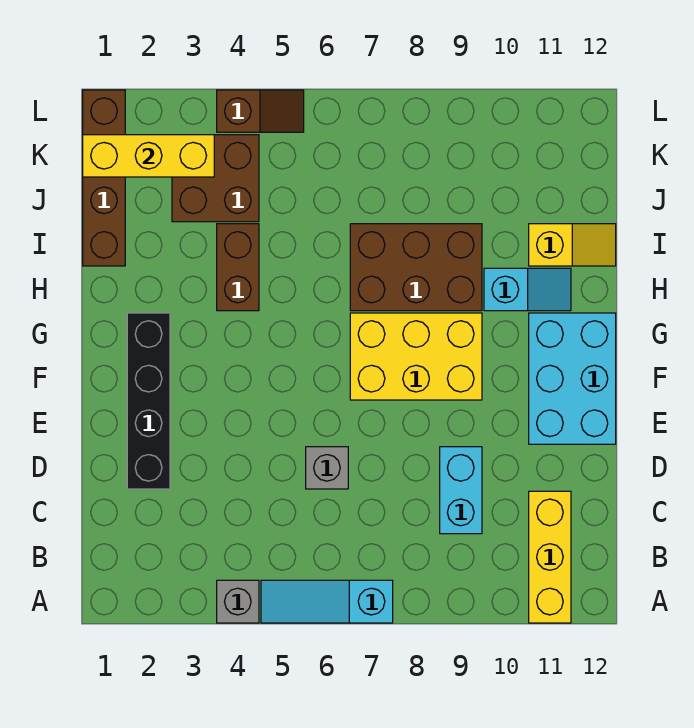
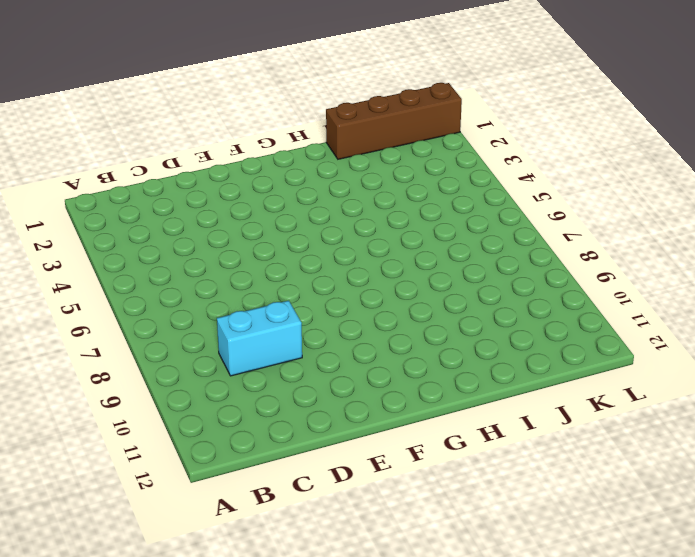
none -> grey 1x1 brick [217,580,259,623]
none -> cyan 1x3 slope [261,580,393,623]
none -> yellow 1x3 brick [529,491,571,623]

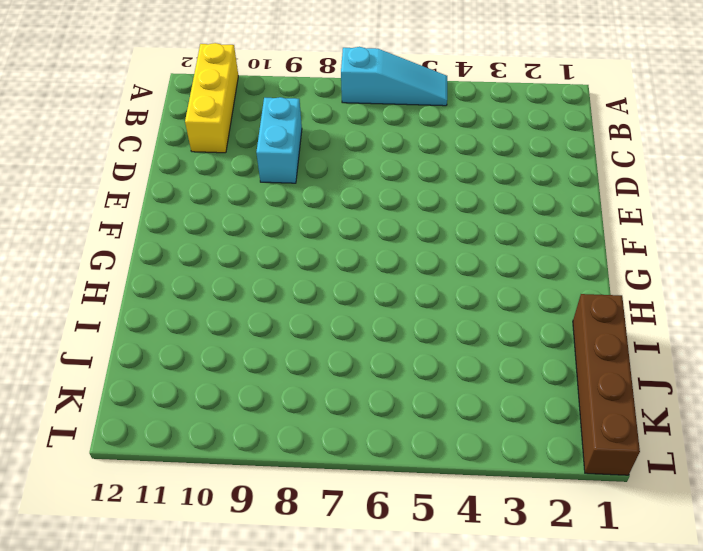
none -> grey 1x1 brick [217,580,259,623]
none -> black 1x4 brick [127,313,170,489]
none -> grey 1x1 brick [306,447,348,489]

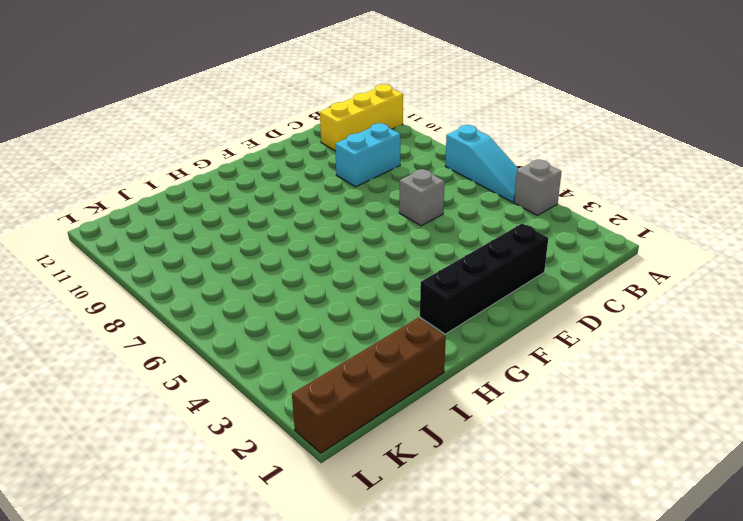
none -> cyan 2x3 brick [529,313,616,444]
none -> yellow 2x3 brick [350,313,482,400]
none -> brown 1x2 brick [217,224,259,311]

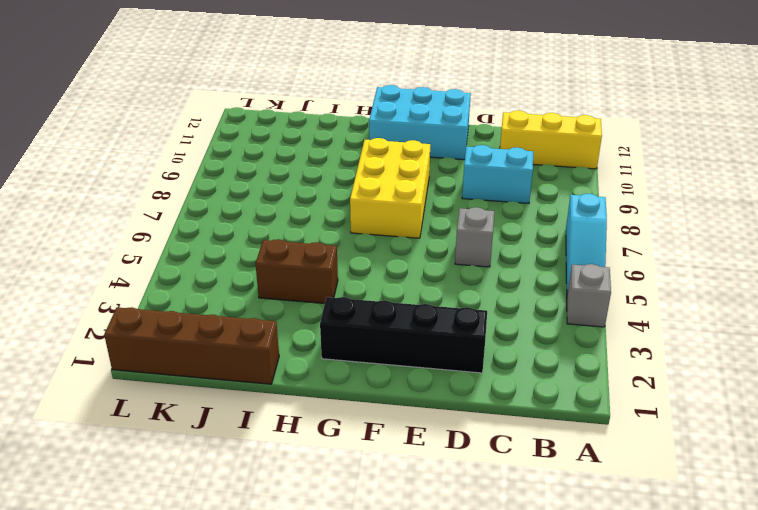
none -> brown 2x3 brick [350,224,482,311]
none -> cyan 1x2 slope [484,268,571,311]
none -> yellow 1x2 slope [529,224,616,266]

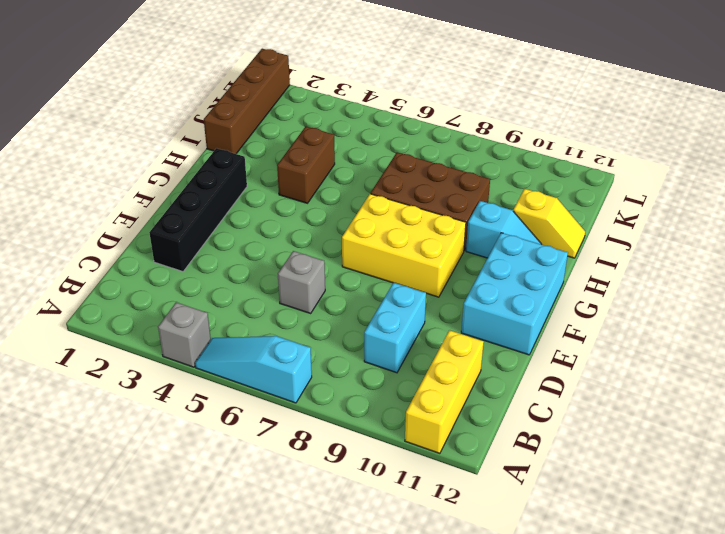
none -> brown 2x2 brick [172,135,259,222]
none -> brown 1x2 slope [217,90,304,132]
none -> yellow 1x3 brick [83,135,214,177]

